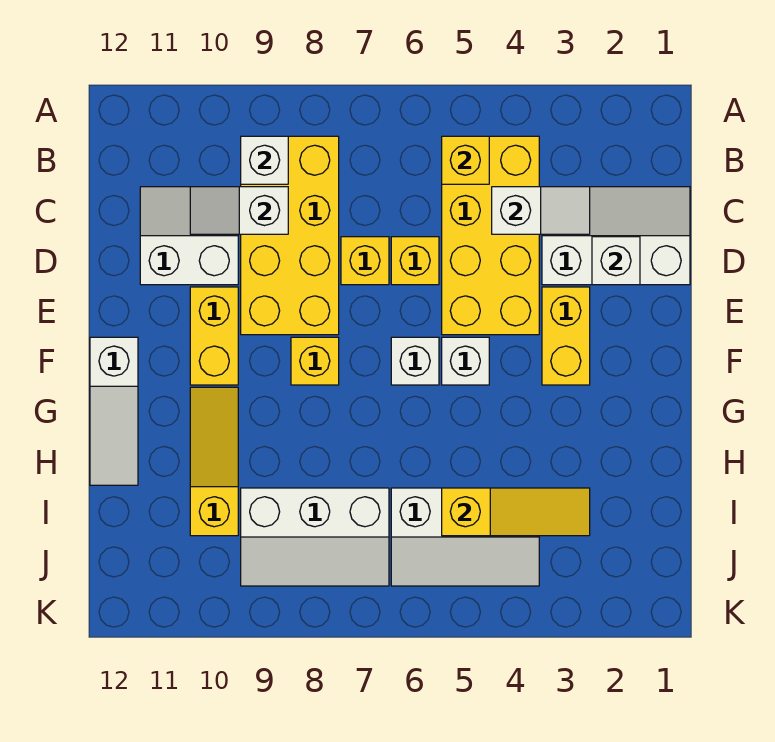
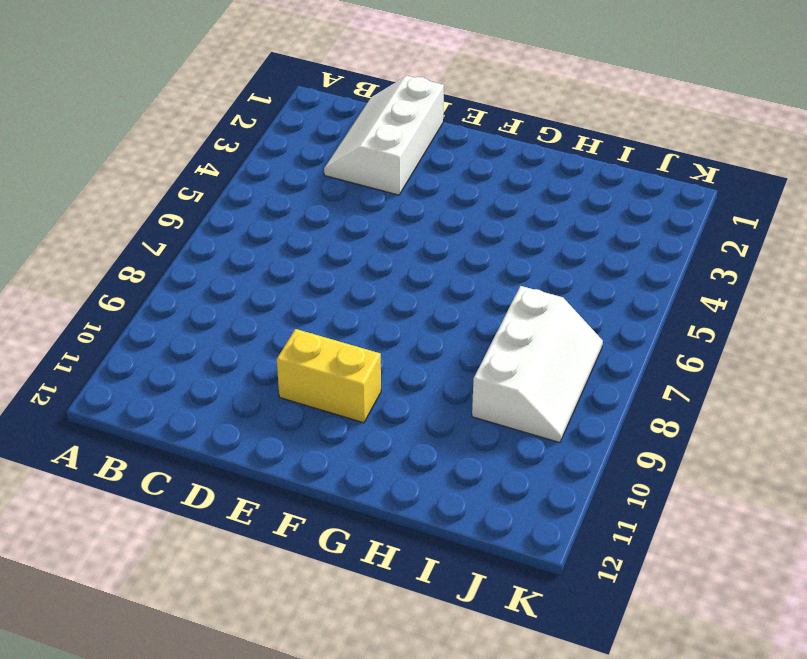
none -> yellow 2x4 brick [442,136,539,335]
none -> yellow 2x4 brick [241,136,339,335]
none -> white 2x2 slope [140,187,238,285]

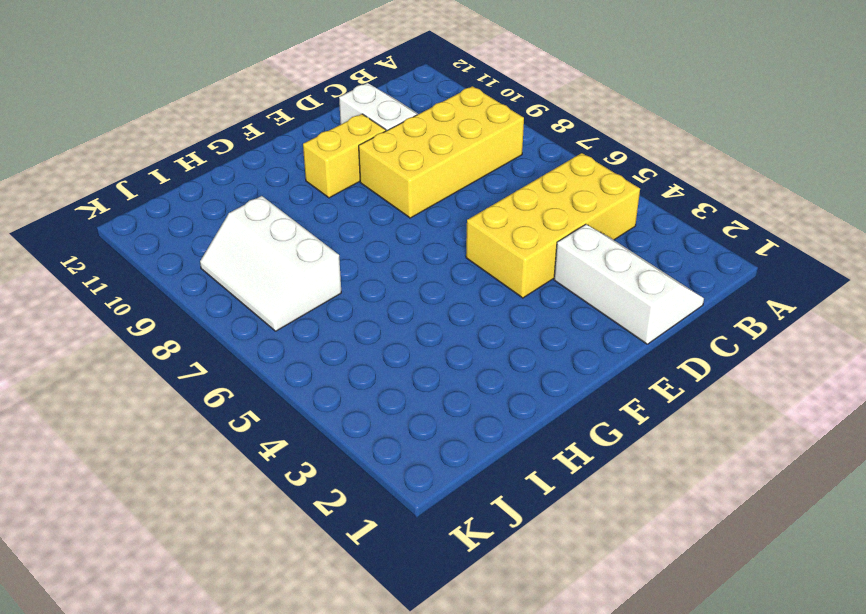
none -> yellow 1x1 brick [391,237,439,285]
none -> yellow 1x1 brick [341,237,389,285]
none -> yellow 1x2 brick [542,287,590,385]

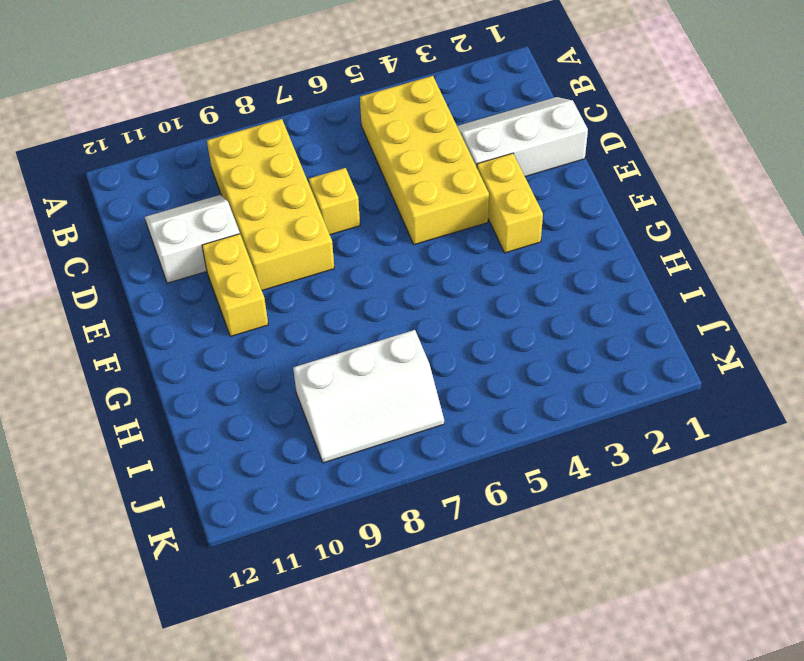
none -> yellow 1x1 brick [391,237,439,285]
none -> white 1x1 brick [442,337,489,385]
none -> white 1x1 brick [391,337,439,385]

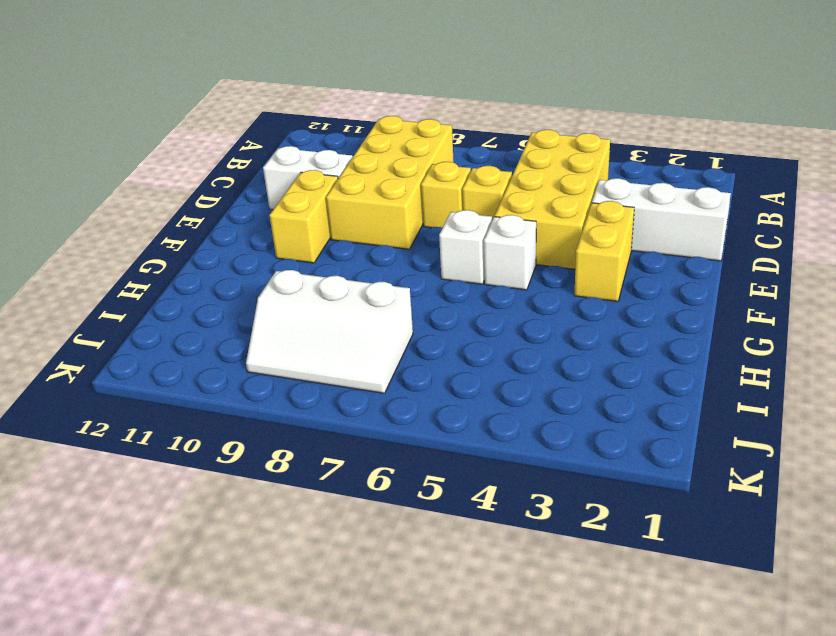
none -> yellow 1x1 brick [291,337,339,385]
none -> white 1x3 slope [90,337,138,485]
none -> yellow 1x3 slope [190,387,238,536]

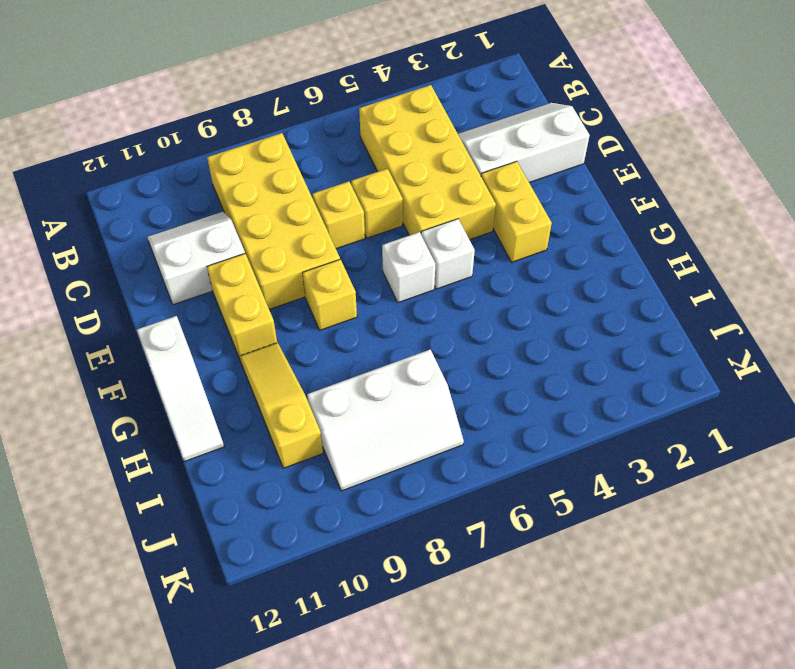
none -> white 2x3 slope [391,488,539,586]
none -> yellow 1x1 brick [442,136,489,184]
none -> white 1x1 brick [241,136,288,184]

